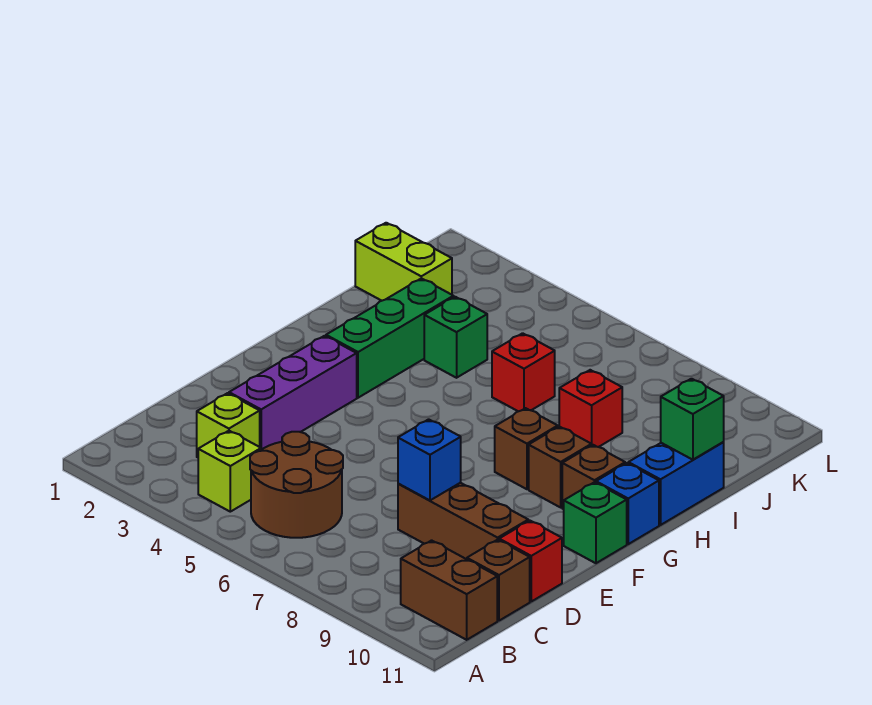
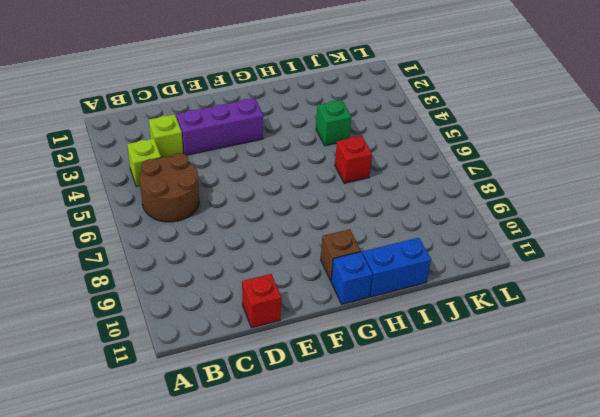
none -> brown 1x2 brick [401,540,497,640]
none -> brown 1x1 brick [467,540,530,621]
none -> brown 1x3 brick [398,483,528,559]

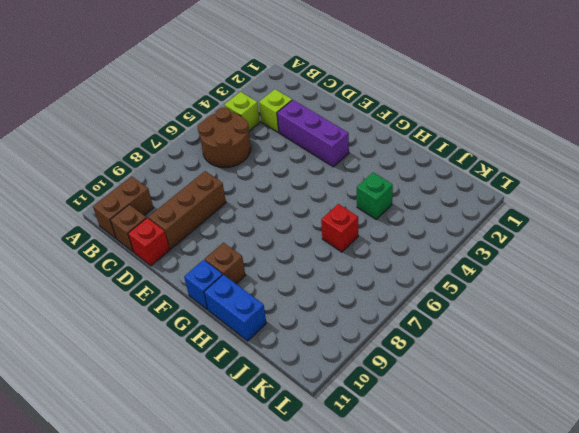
none -> green 1x1 brick [564,482,627,563]
none -> green 1x3 brick [326,278,454,398]
none -> brown 1x1 brick [495,408,558,489]

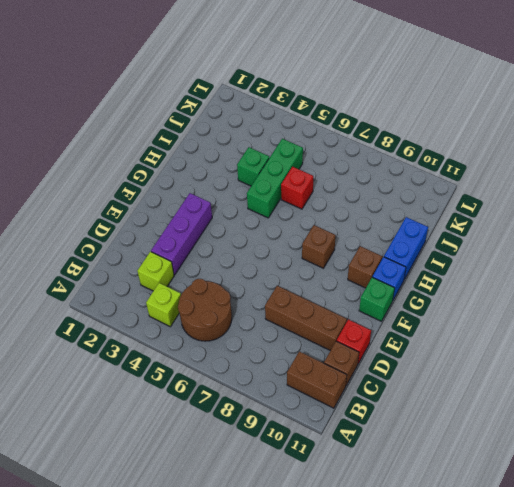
green 1x3 brick [247,139,303,218] -> green 1x3 brick moved to [326,278,454,398]
none -> brown 1x1 brick [529,426,591,507]
none -> red 1x1 brick [559,370,622,447]
none -> lime 1x2 brick [355,223,452,301]

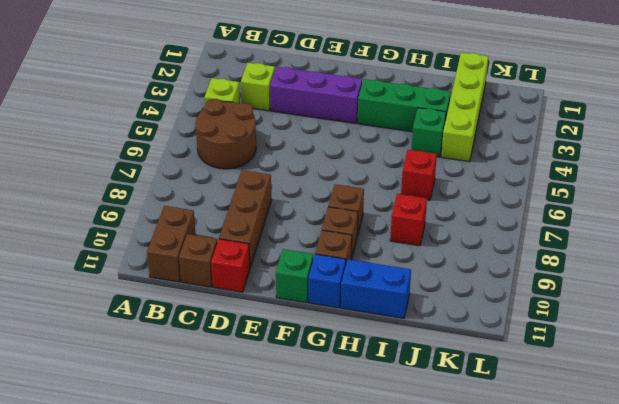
lime 1x4 brick [441,53,488,162] -> lime 1x2 brick [355,223,452,301]
none -> blue 1x1 brick [398,419,461,501]
none -> green 1x1 brick [661,379,724,460]

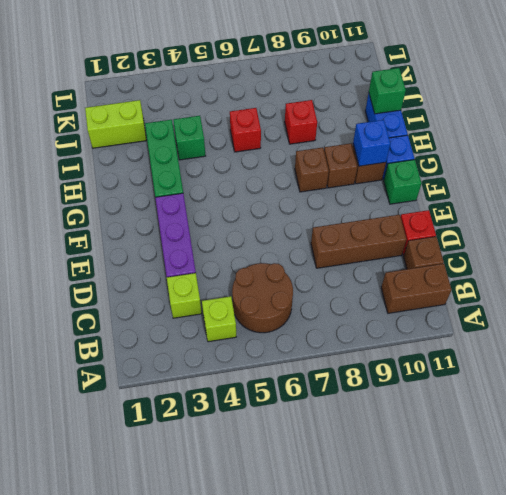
blue 1x1 brick [353,120,390,166] -> blue 1x1 brick moved to [398,419,461,501]

